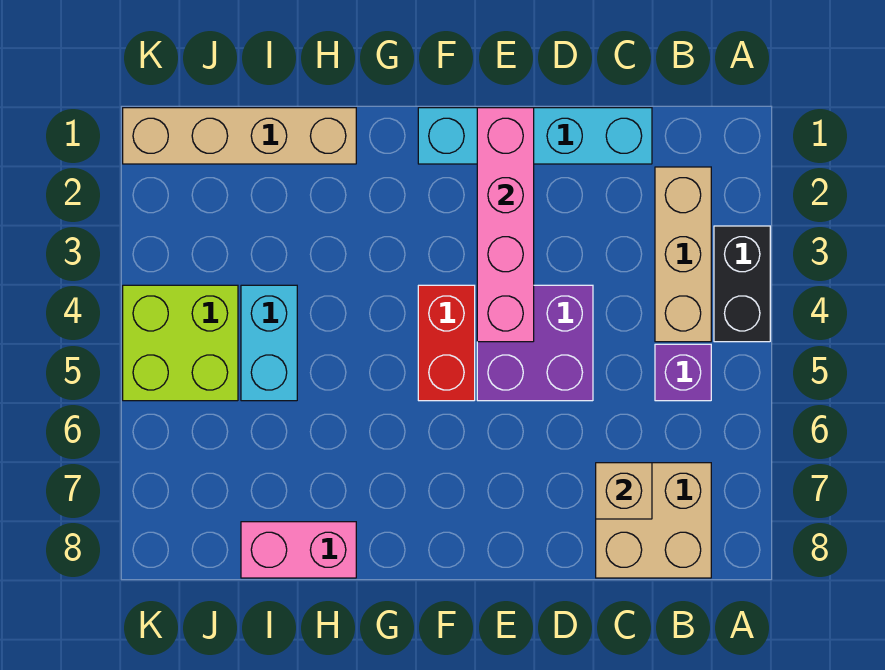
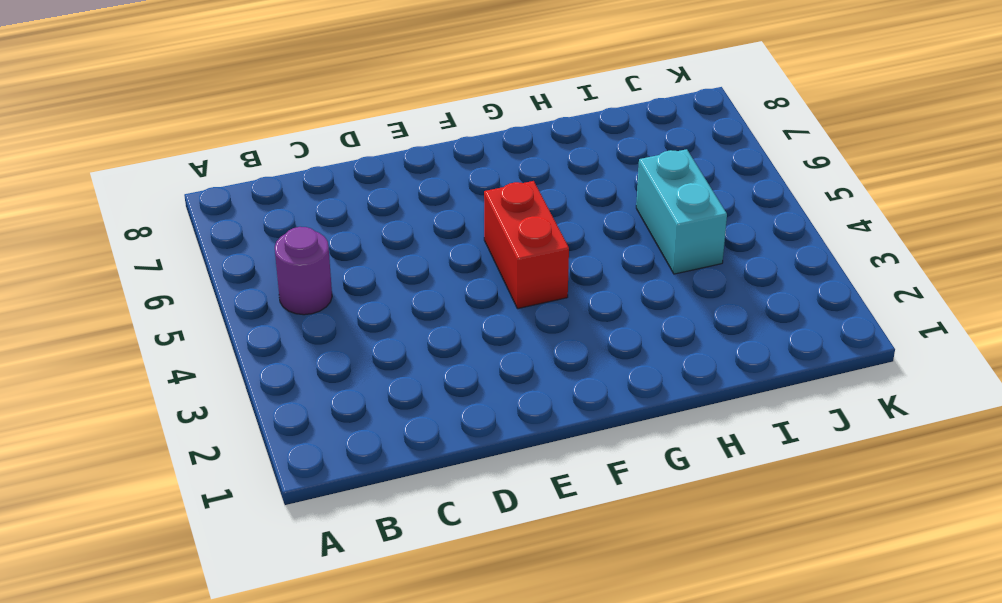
purple 1x1 round brick [275,227,332,315] -> purple 1x1 brick [655,344,711,401]
none -> black 1x2 brick [714,226,770,342]
none -> tan 1x3 brick [655,167,711,342]
none -> tan 2x2 brick [596,463,711,578]

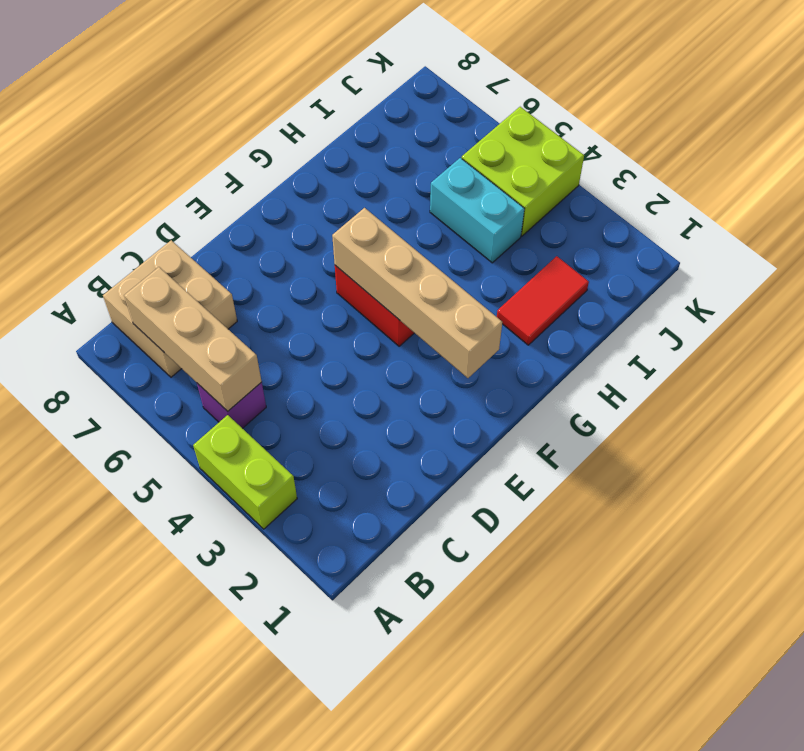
lime 1x2 brick [193,415,297,529] -> black 1x2 brick [714,226,770,342]
tan 1x3 brick [124,267,262,411] -> tan 1x3 brick moved to [655,167,711,342]
tan 1x4 brick [332,208,502,378] -> tan 1x4 brick turned to [123,108,356,164]
red 1x2 tile [497,256,589,345] -> none
none -> cyan 1x4 brick [418,108,652,164]
none -> purple 2x2 brick [477,285,593,401]
none -> pink 1x2 brick [241,522,356,578]

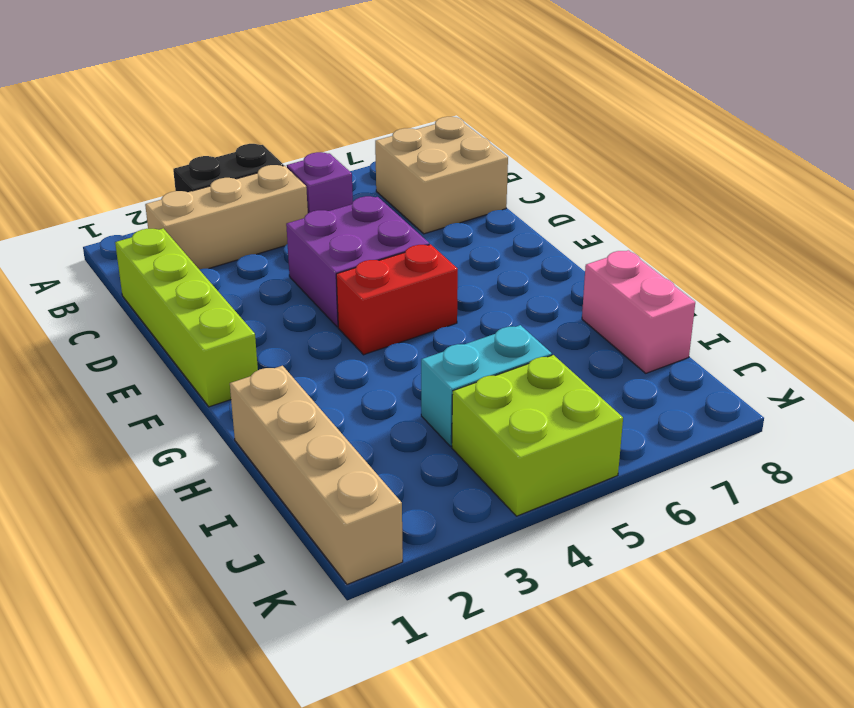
lime 1x4 brick [115,228,258,407] -> cyan 1x4 brick [418,108,652,164]
none -> tan 1x1 brick [596,463,652,519]
none -> pink 1x4 brick [477,108,534,342]

